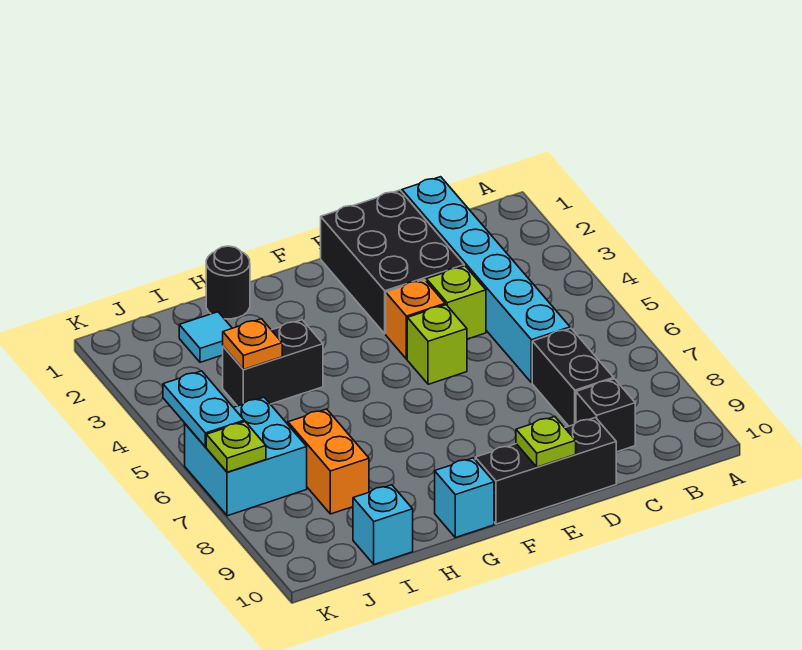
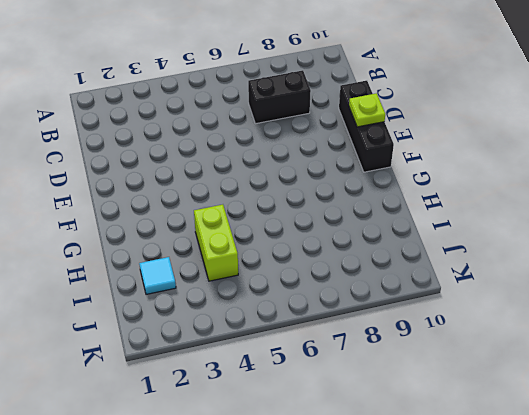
lime 1x2 brick [194,205,238,281] -> black 1x2 brick [222,320,323,406]
none -> cyan 1x6 brick [402,177,570,383]
none -> black 1x1 brick [576,379,635,452]
none -> black 2x3 brick [321,190,464,334]

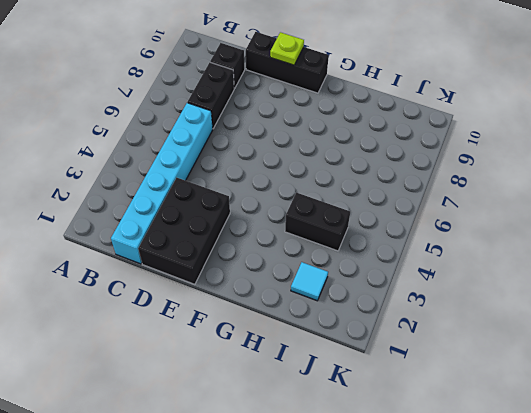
none -> lime 1x1 brick [426,266,486,339]
none -> orange 1x1 brick [386,279,445,359]
none -> lime 1x1 brick [407,305,467,384]

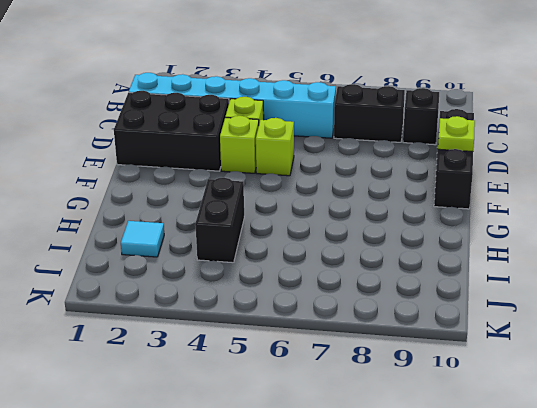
lime 1x1 brick [220,116,259,173] -> orange 1x1 brick [386,279,445,359]
none -> cyan 1x1 brick [435,458,494,538]
none -> black 1x1 round brick [206,246,250,319]
none -> orange 1x2 brick [288,409,369,514]

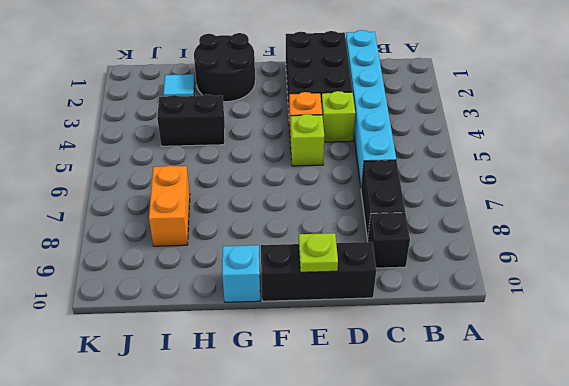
black 2x2 round brick [194,33,255,102] -> black 1x1 round brick [206,246,250,319]
none -> cyan 1x1 brick [353,485,413,564]
none -> cyan 2x2 brick [185,397,307,516]
none -> orange 1x1 plate [223,319,282,370]

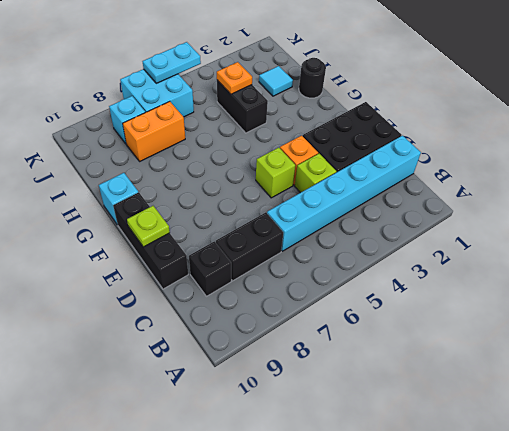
cyan 1x1 brick [109,96,145,144] -> cyan 1x1 brick moved to [353,485,413,564]
none -> lime 1x1 plate [206,422,266,472]

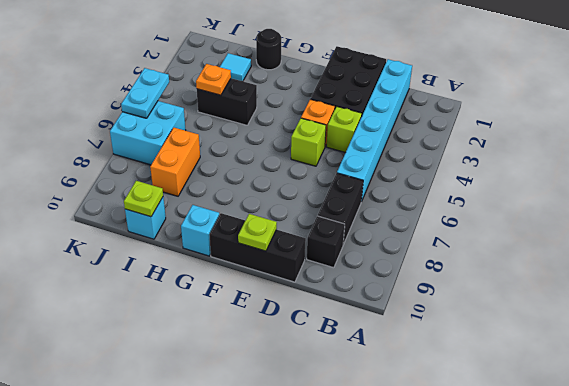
lime 1x1 plate [124,181,163,217] -> lime 1x1 plate moved to [206,422,266,472]

